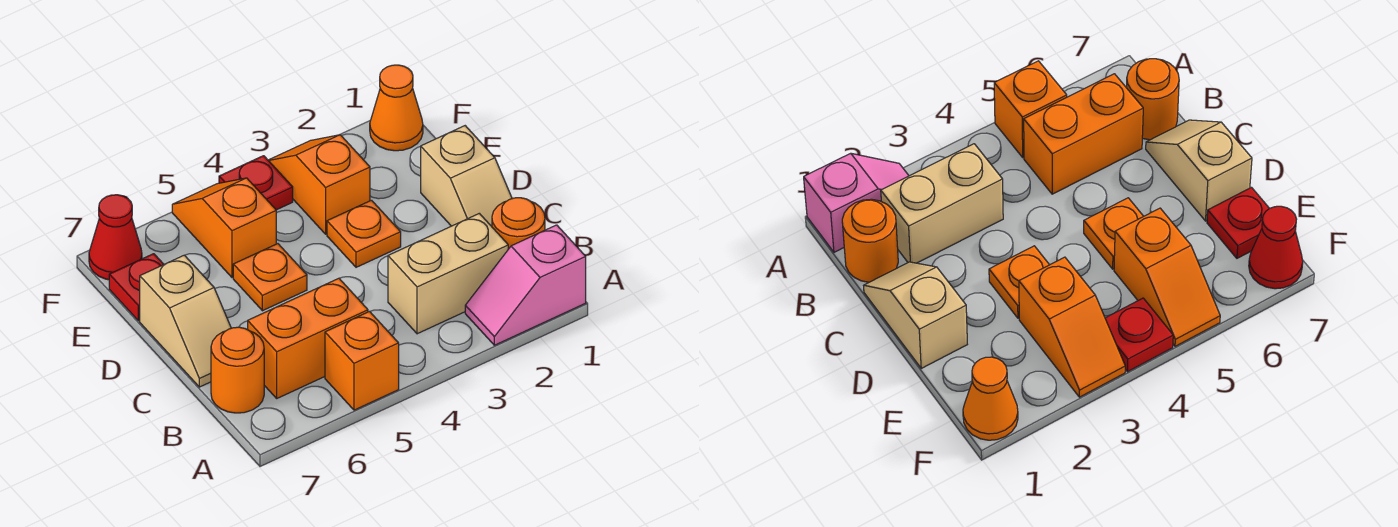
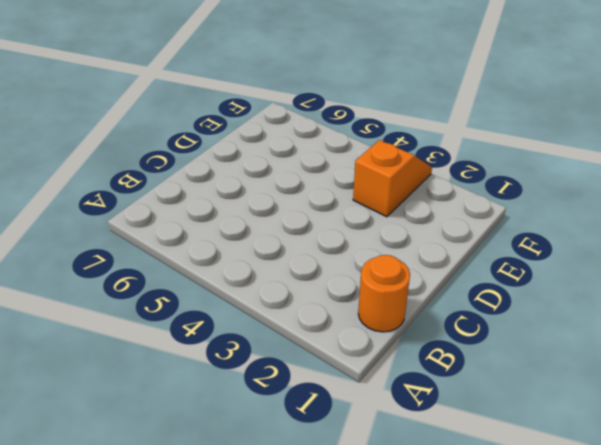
none -> pink 1x2 slope [465,225,586,345]
none -> orange 1x1 brick [325,311,399,410]
none -> tan 1x2 brick [388,213,508,334]

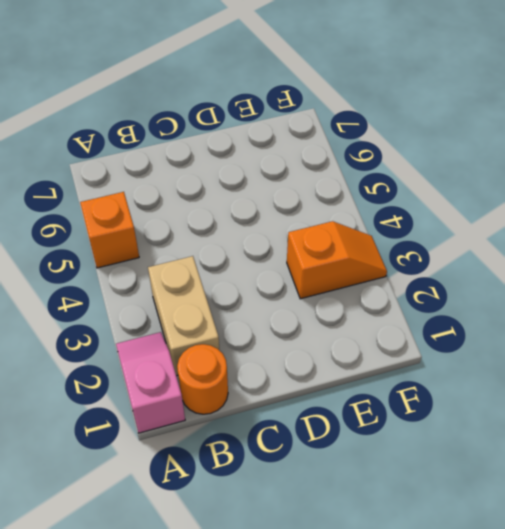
none -> orange 1x2 brick [248,278,368,398]
none -> orange 1x1 round brick [211,327,264,413]
none -> tan 1x2 slope [421,126,512,226]

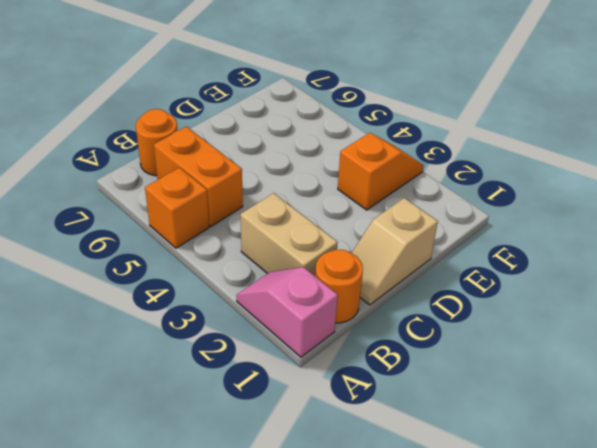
none -> tan 1x2 slope [140,255,231,387]
none -> orange 1x1 plate [327,200,401,267]
none -> orange 1x1 plate [233,244,307,311]

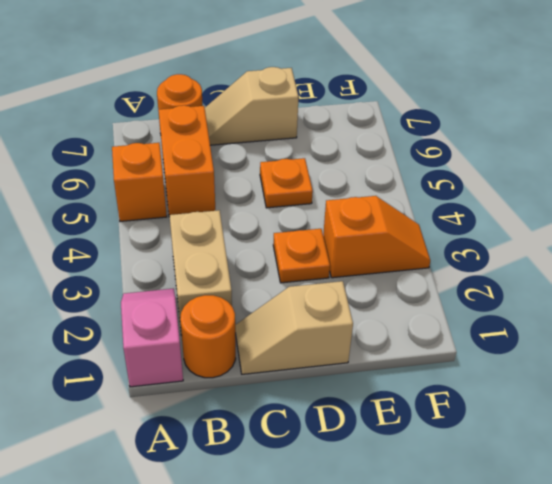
none -> orange 1x2 slope [172,178,276,277]
none -> red 1x1 plate [109,254,164,321]
none -> orange 1x1 cone [370,65,423,151]

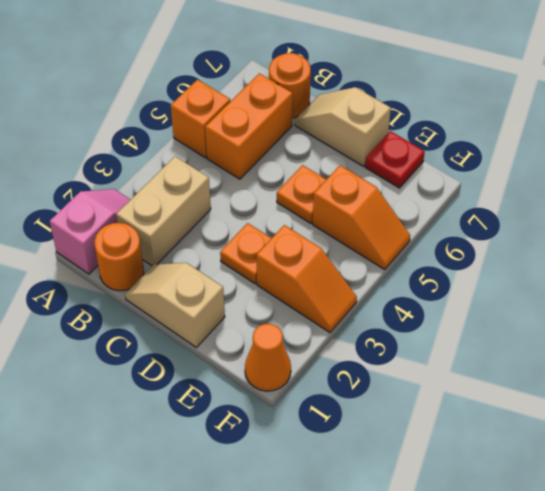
none -> red 1x1 plate [219,156,293,210]
none -> red 1x1 cone [89,195,142,280]

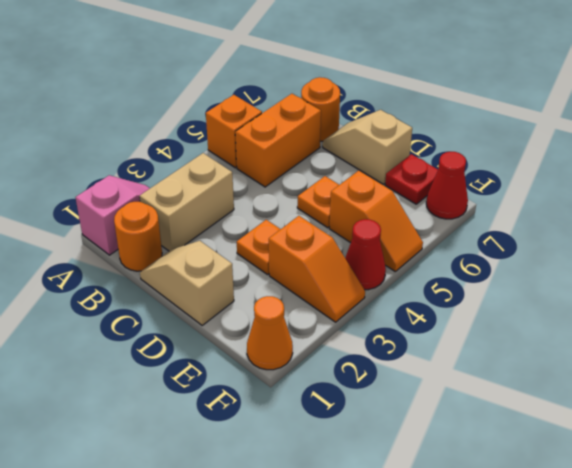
red 1x1 cone [345,219,386,290] -> red 1x1 plate [219,156,293,210]

